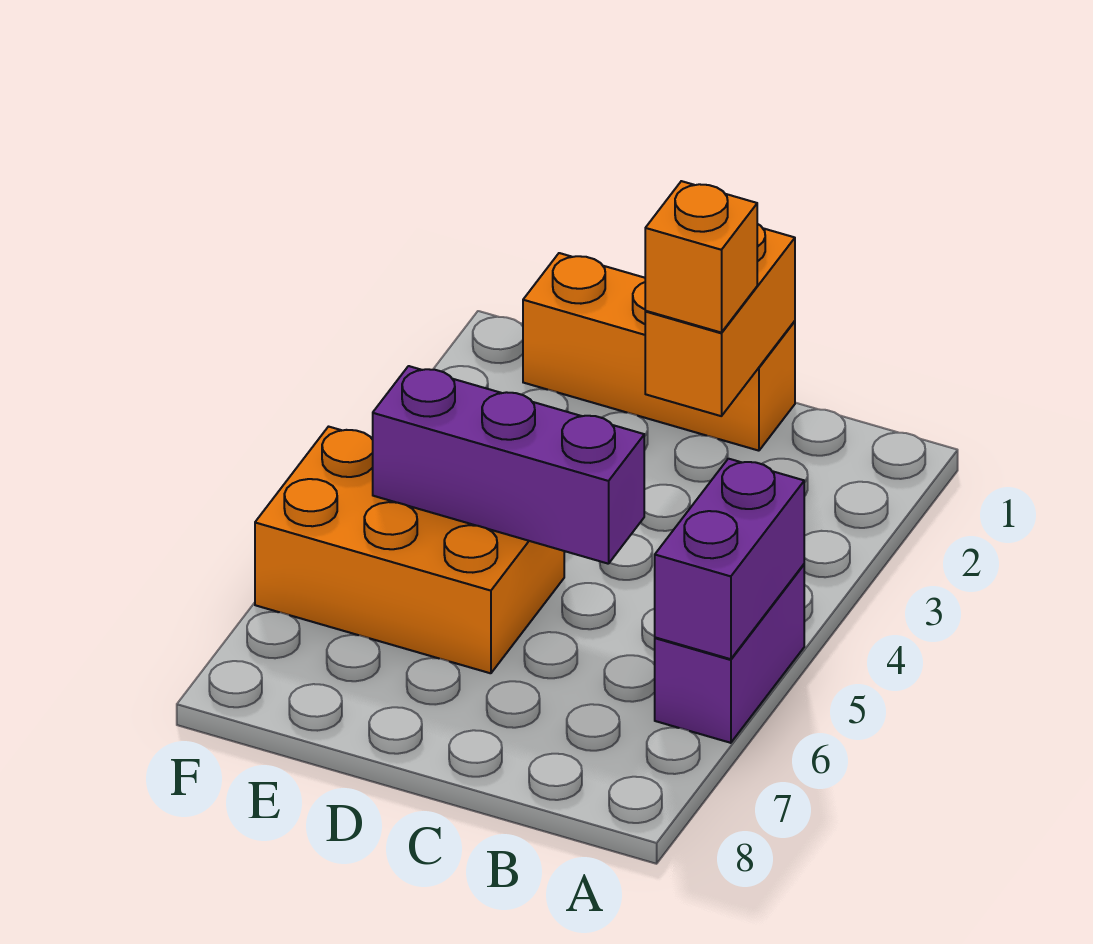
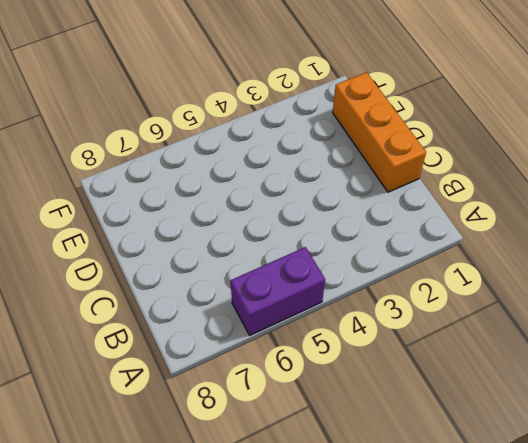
none -> orange 2x3 brick [255,427,564,673]
none -> purple 1x2 brick [655,459,804,659]

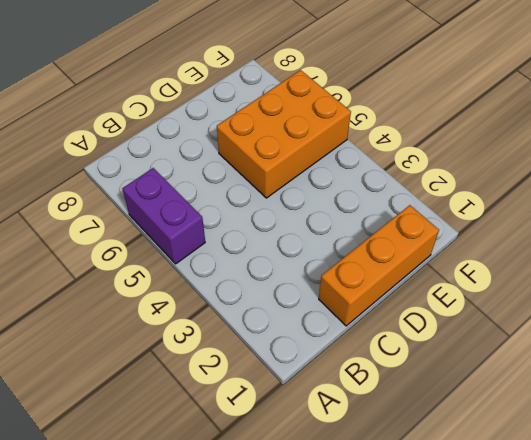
none -> purple 1x2 brick [655,459,804,659]
none -> orange 1x2 brick [645,224,795,416]

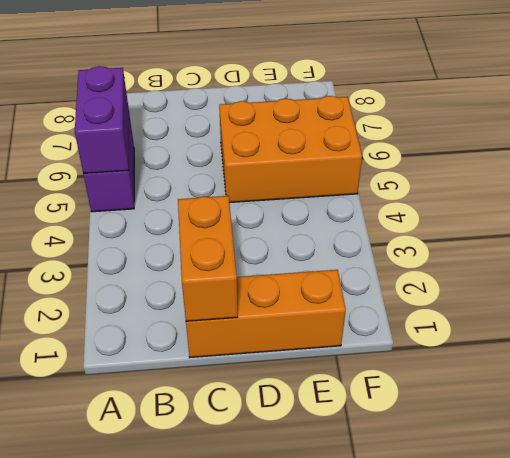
none -> purple 1x3 brick [372,366,644,564]
none -> orange 1x1 brick [645,181,757,333]

